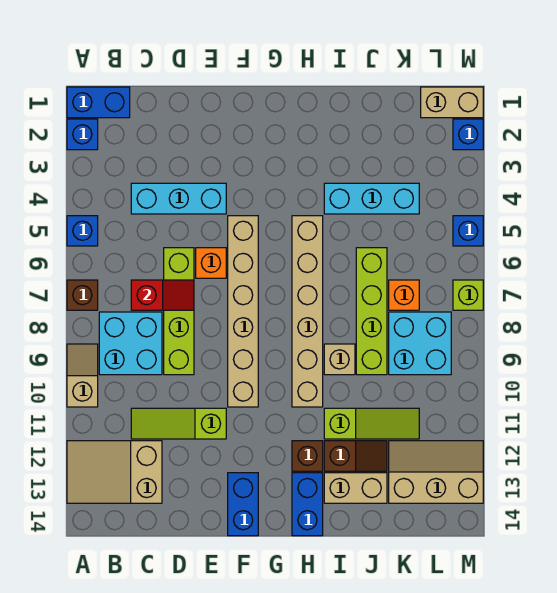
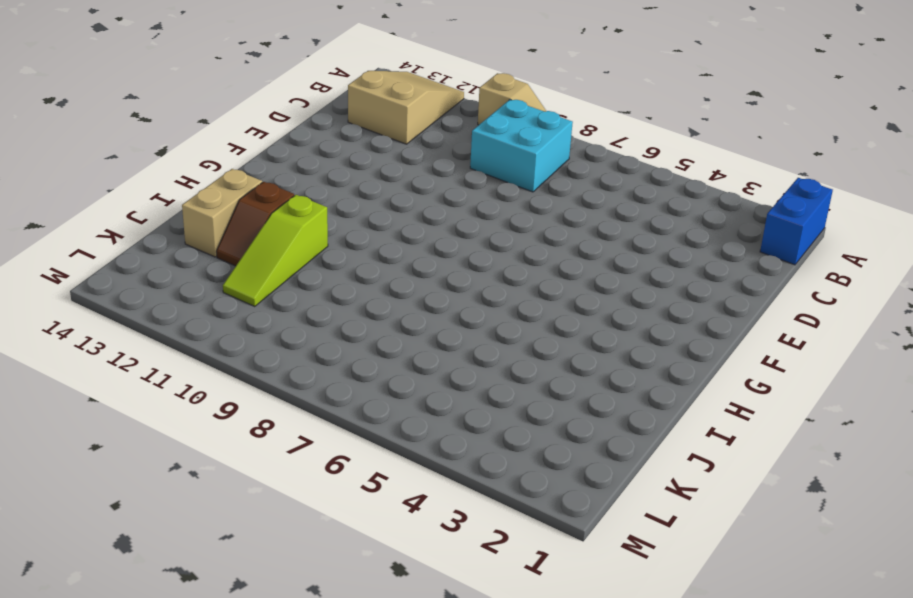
none -> blue 1x1 brick [67,119,98,150]
none -> blue 1x1 brick [67,216,98,246]
none -> brown 1x1 brick [67,280,98,310]
none -> cyan 1x3 brick [131,183,226,214]

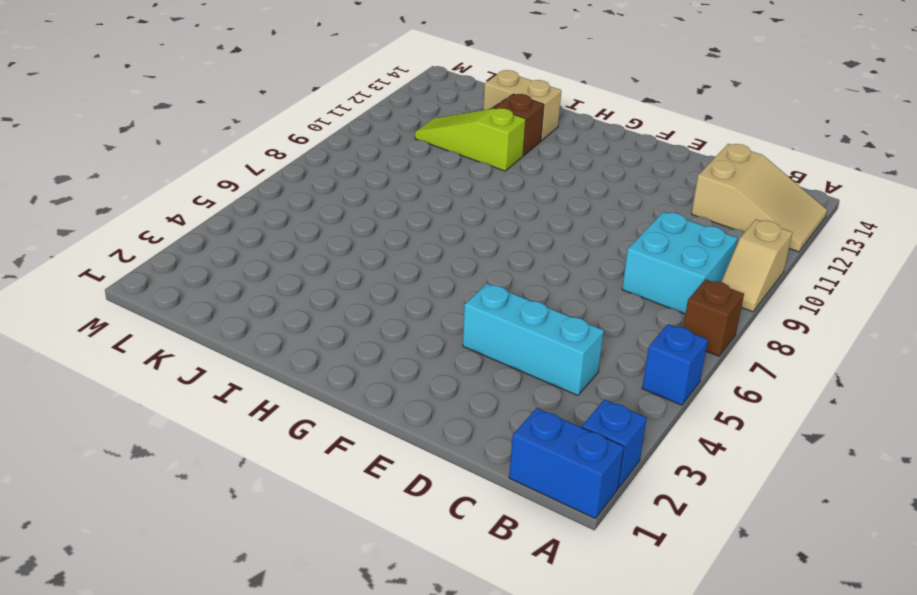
none -> lime 1x3 slope [131,408,226,439]
none -> lime 1x4 brick [164,248,194,375]
none -> orange 1x1 brick [196,248,226,278]
none -> tan 1x6 brick [228,216,258,407]

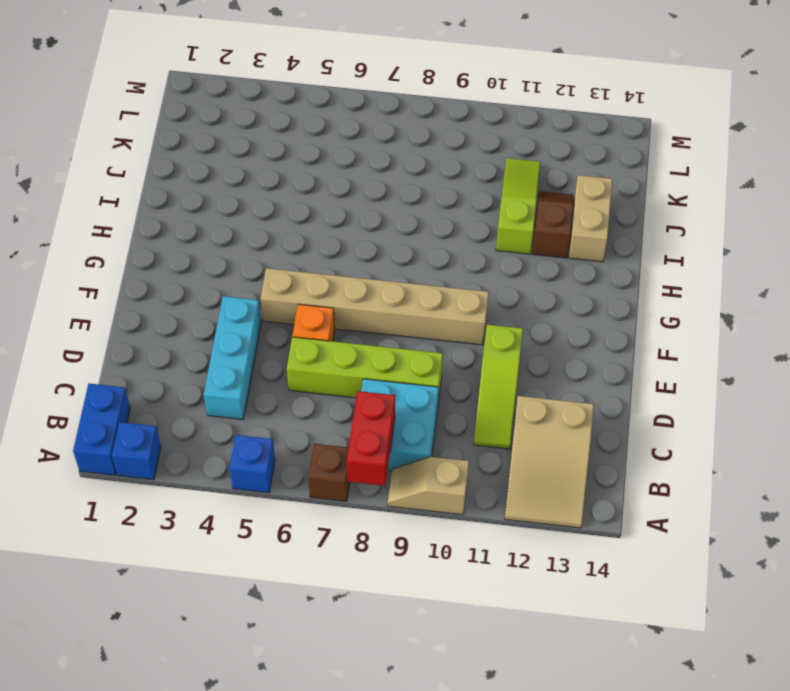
red 1x2 brick [347,391,395,486] -> none
none -> blue 1x2 brick [228,473,258,536]
none -> tan 1x6 brick [292,216,323,407]
none -> brown 1x1 brick [292,441,323,471]
none -> blue 1x2 brick [292,473,323,536]

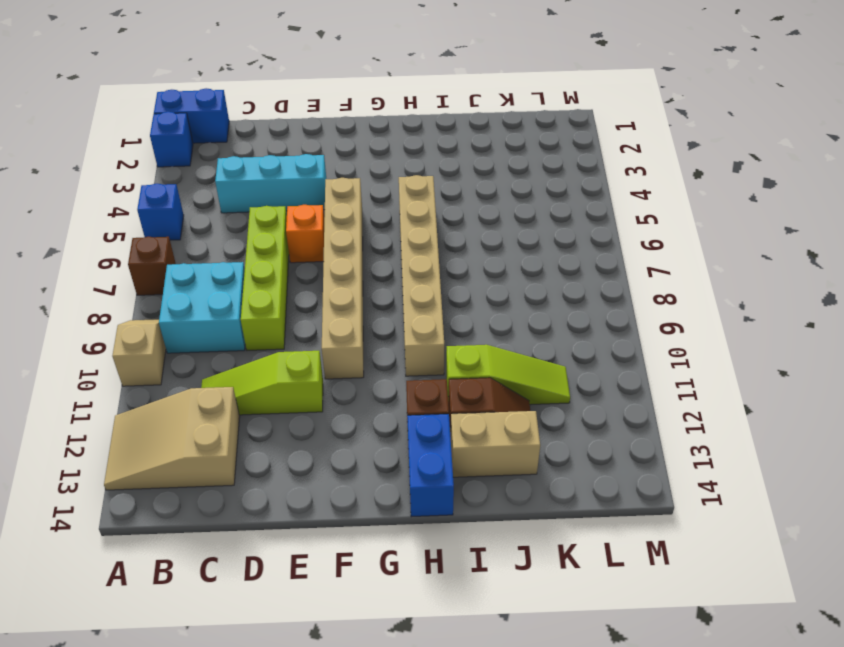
none -> blue 1x2 brick [228,473,258,536]
none -> cyan 1x3 brick [324,183,419,214]
none -> tan 1x1 brick [324,344,355,375]
none -> lime 1x4 brick [356,248,387,375]

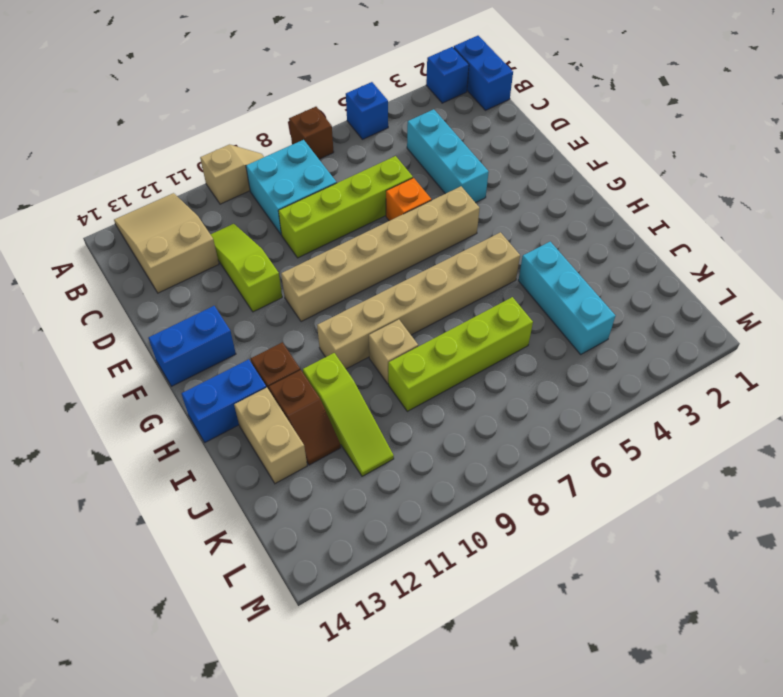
none -> orange 1x1 brick [389,280,419,310]
none -> cyan 2x2 brick [389,312,451,375]
none -> tan 2x3 slope [389,441,483,503]
none -> tan 1x2 brick [421,87,483,118]

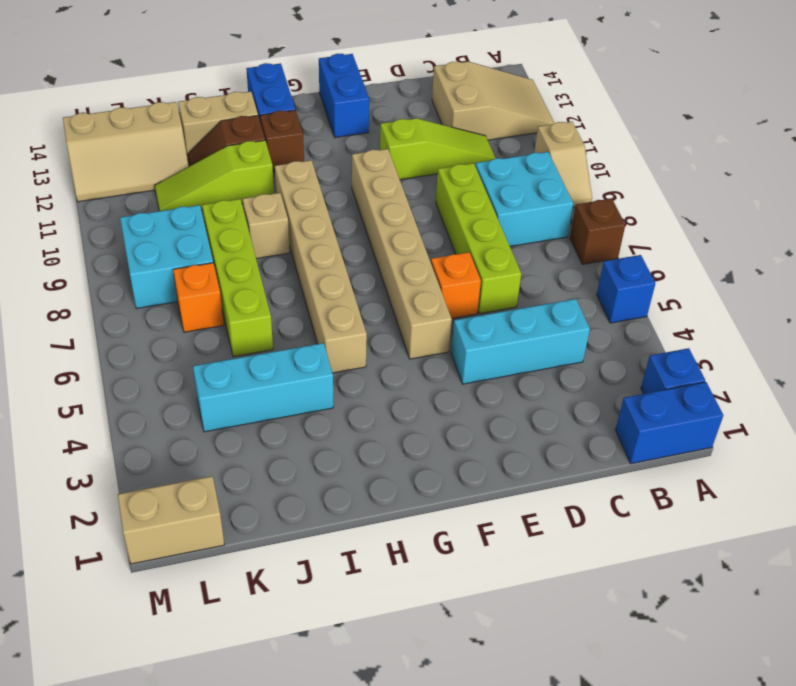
none -> blue 1x1 brick [453,119,483,150]
none -> blue 1x1 brick [453,216,483,246]
none -> lime 1x1 brick [453,280,483,310]
none -> red 1x2 slope [131,280,194,310]

